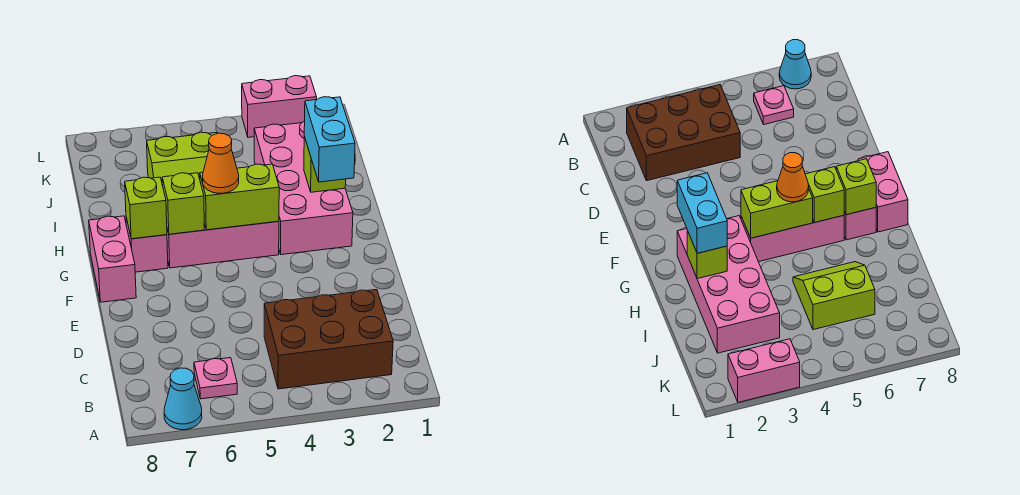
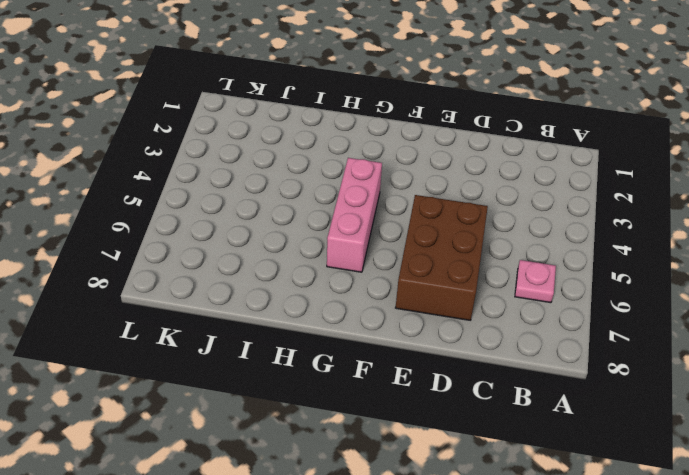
brown 2x3 brick [396,195,488,320] -> brown 2x3 brick moved to [264,289,393,389]
none -> cyan 1x1 cone [164,368,202,430]
none -> pink 1x2 brick [89,216,136,302]
none -> pink 2x4 brick [254,121,353,255]

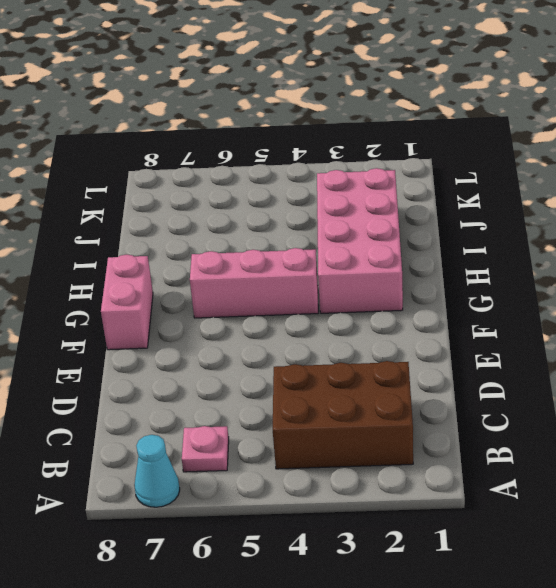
none -> pink 1x1 brick [126,218,168,272]
none -> lime 2x2 slope [147,132,217,181]
none -> pink 1x2 brick [242,76,317,137]

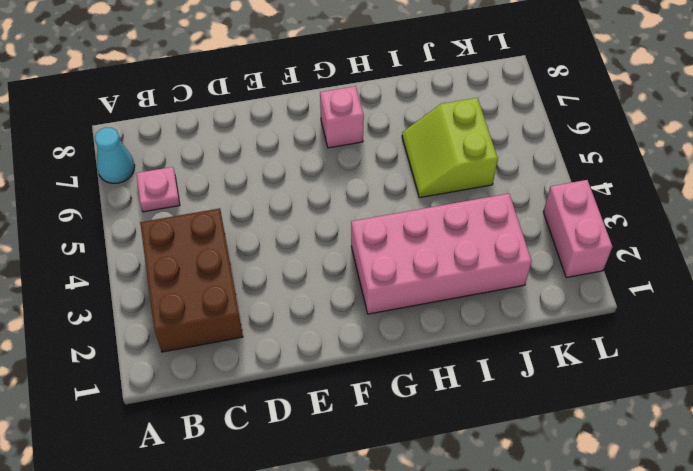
none -> pink 1x2 brick [89,216,136,302]
none -> pink 1x3 brick [167,221,279,268]
none -> lime 1x2 brick [200,164,279,230]

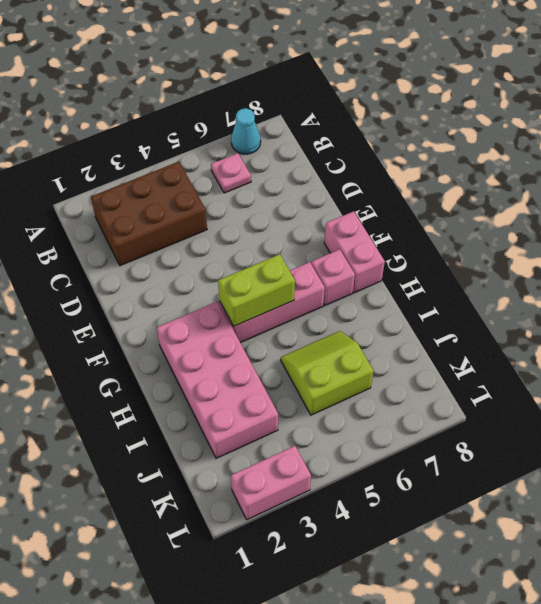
none -> lime 1x1 brick [162,173,204,234]
none -> lime 1x1 brick [125,177,167,239]
none -> lime 1x1 brick [304,137,346,192]

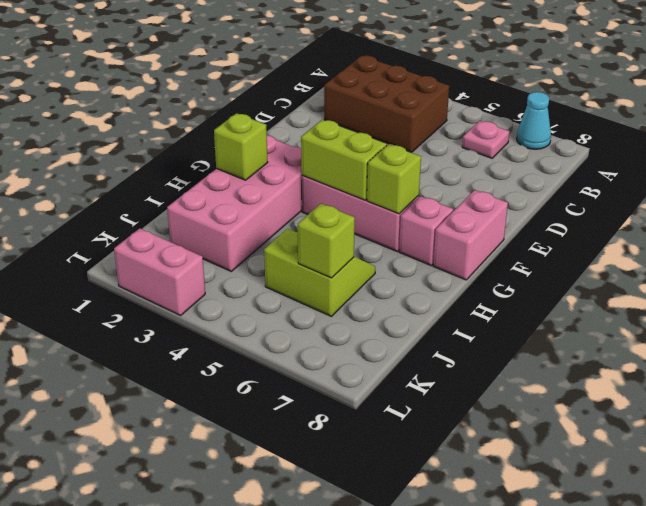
lime 1x1 brick [298,204,355,278] -> lime 1x1 brick moved to [125,177,167,239]
none -> cyan 1x2 brick [304,97,355,182]
none -> orange 1x1 cone [203,133,239,193]

